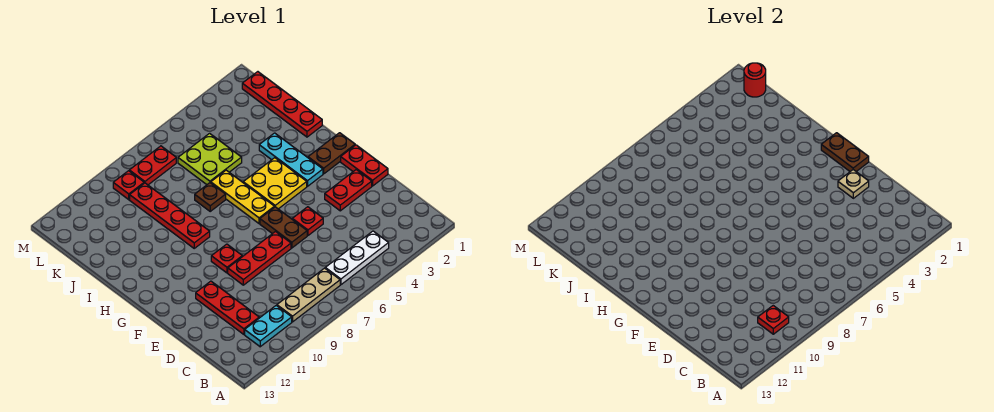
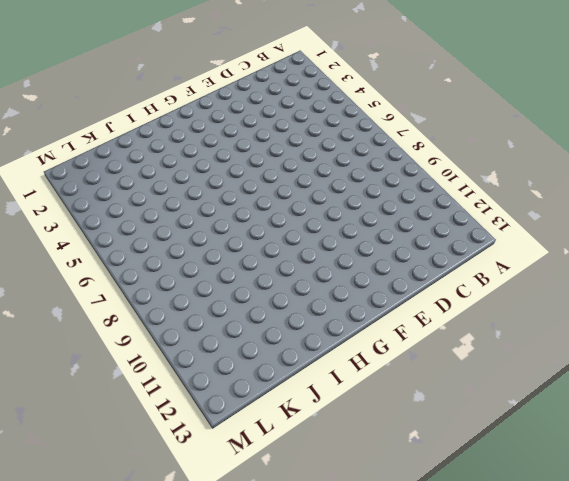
none -> white 1x3 plate [325,231,389,285]
none -> tan 1x3 plate [277,268,340,322]
none -> cyan 1x2 plate [245,306,292,347]

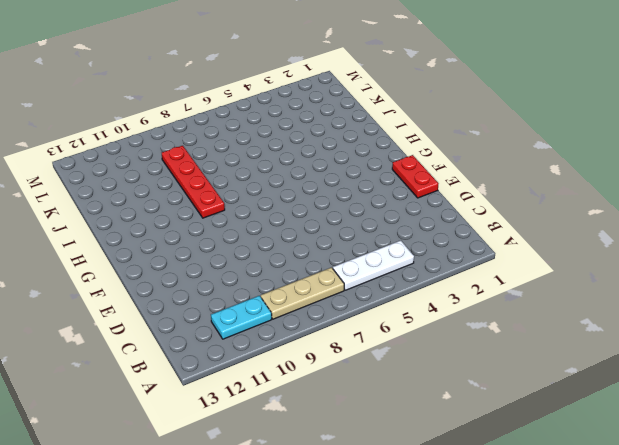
none -> red 1x3 plate [196,281,259,334]
none -> red 1x2 plate [325,170,372,211]
none -> red 1x1 plate [292,207,323,235]

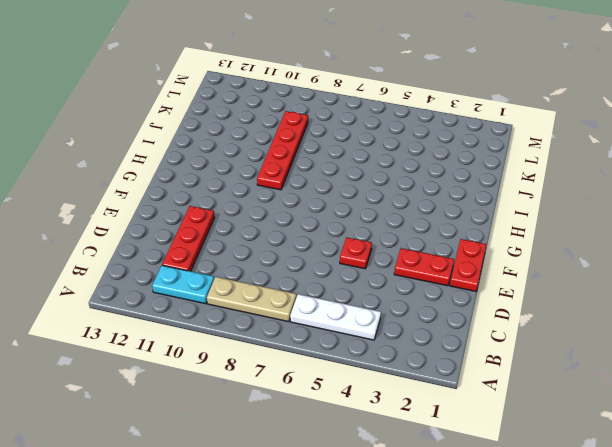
none -> brown 1x2 plate [260,207,307,248]
none -> red 1x3 plate [228,232,291,285]
none -> red 1x1 plate [211,244,242,273]

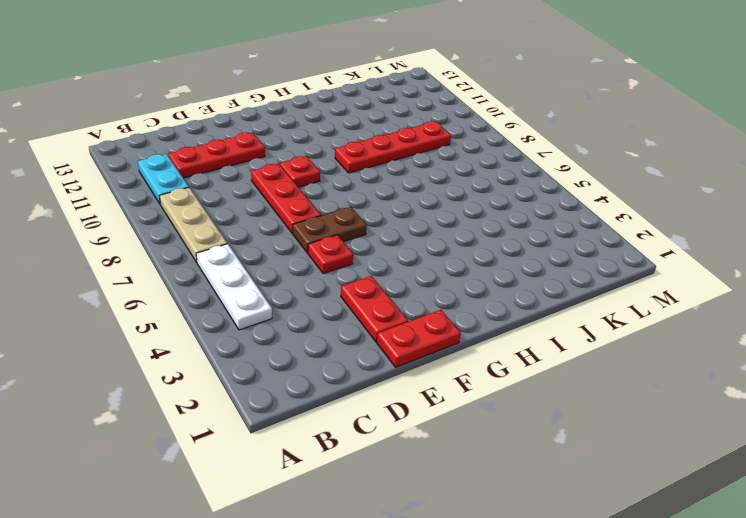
none -> brown 1x2 plate [308,133,355,174]
none -> cyan 1x3 plate [259,133,323,186]
none -> yellow 2x2 plate [243,158,307,209]

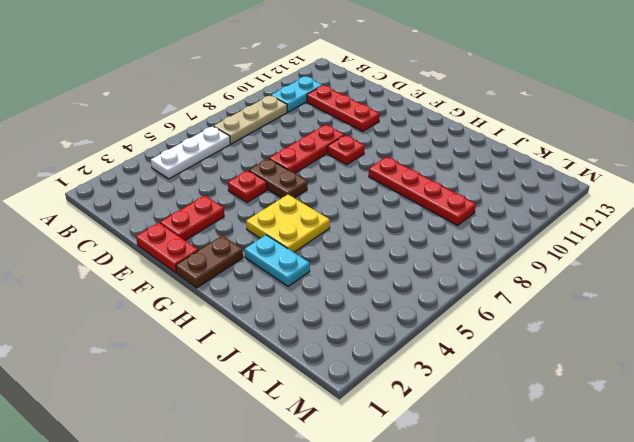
cyan 1x2 plate [245,235,310,286] -> cyan 1x3 plate [259,133,323,186]
none -> yellow 1x3 plate [211,170,274,223]
none -> red 1x4 plate [242,72,322,137]
none -> brown 1x1 plate [195,183,226,211]

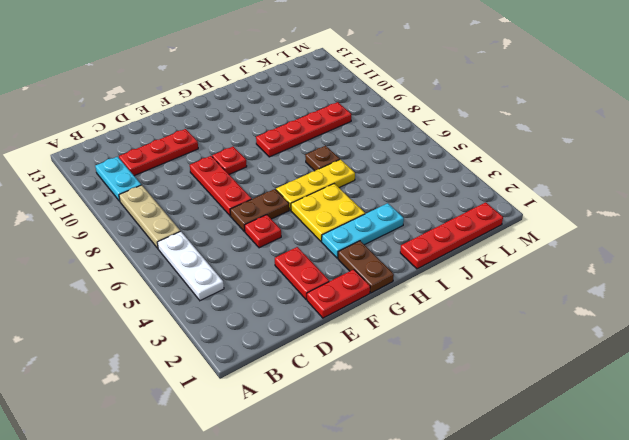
none -> lime 2x2 plate [178,133,242,185]
none -> red 1x2 plate [129,146,176,185]
none -> red 1x1 plate [113,171,144,200]

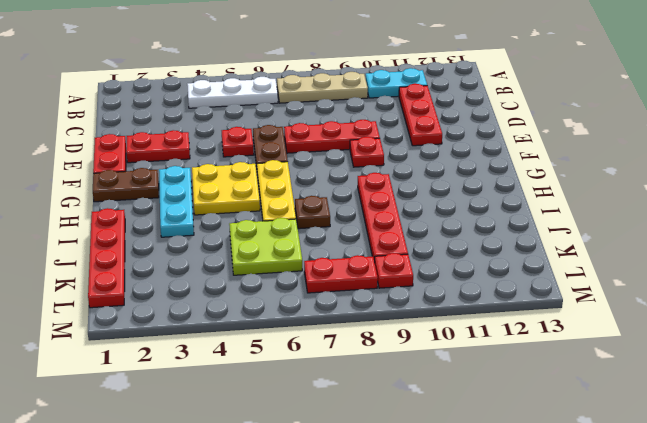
none -> red 1x1 plate [758,306,789,334]
none -> tan 1x1 plate [838,170,869,198]
none -> brown 1x2 plate [821,133,869,171]

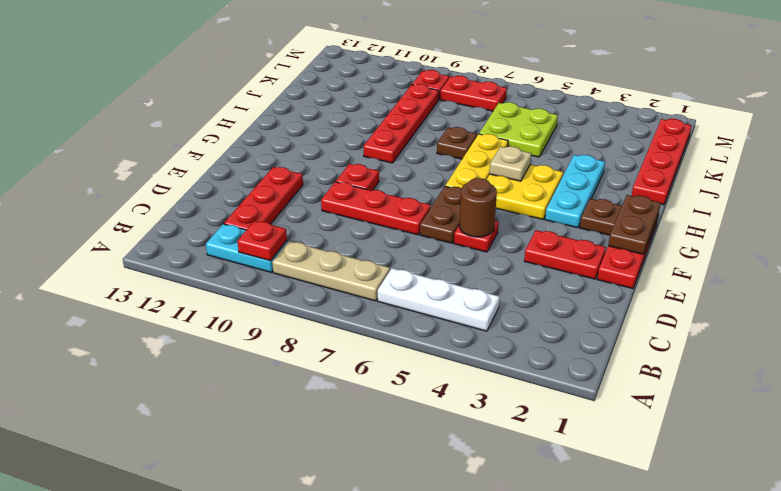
brown 1x1 round brick [459,178,497,237] -> none
tan 1x1 plate [490,146,531,181] -> tan 1x1 plate moved to [838,170,869,198]
none -> red 1x1 round brick [744,63,766,97]

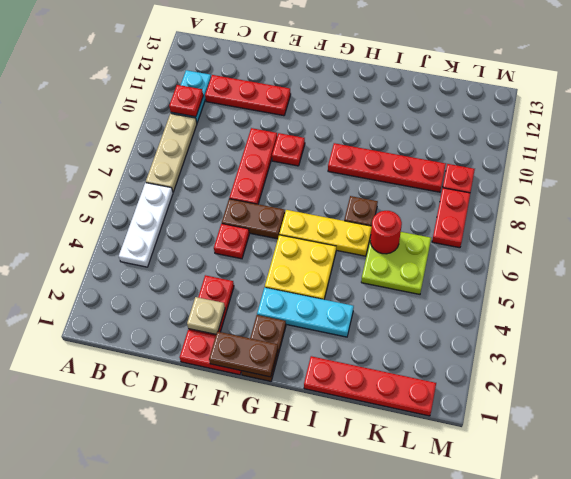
red 1x1 round brick [370,211,402,254] -> red 1x1 round brick moved to [744,63,766,97]

